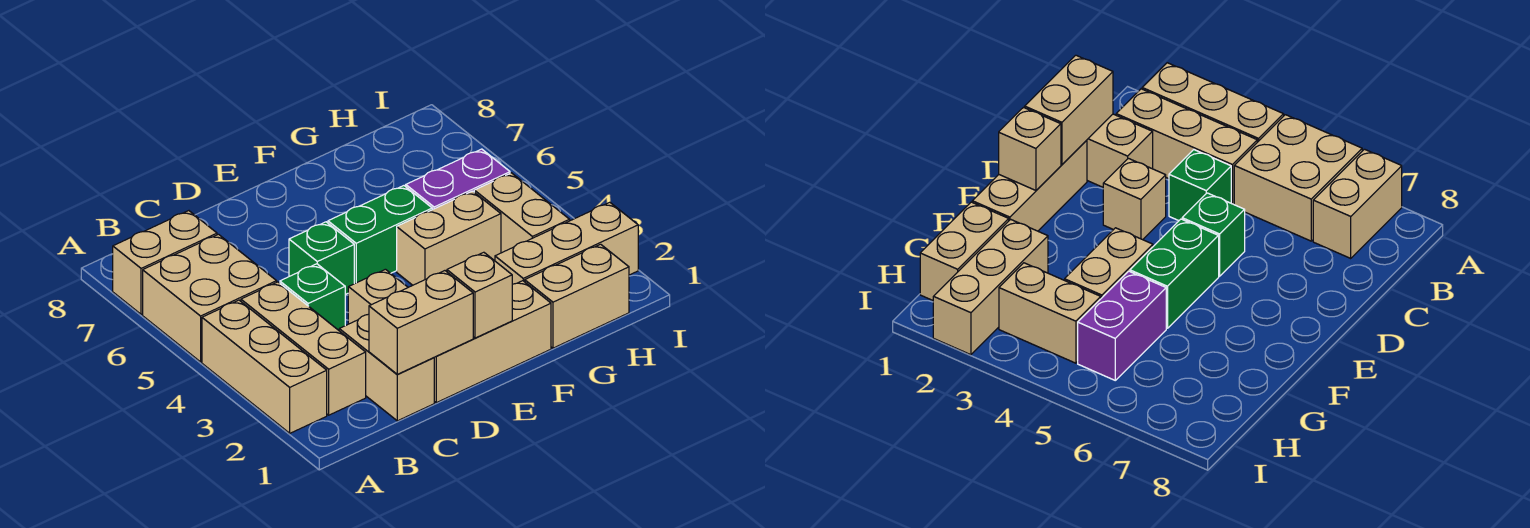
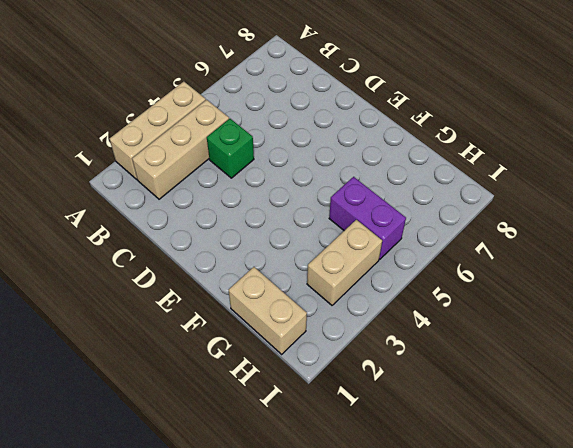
none -> tan 2x2 brick [143,234,277,362]
none -> tan 1x2 brick [113,211,217,314]
none -> tan 1x2 brick [339,314,434,421]

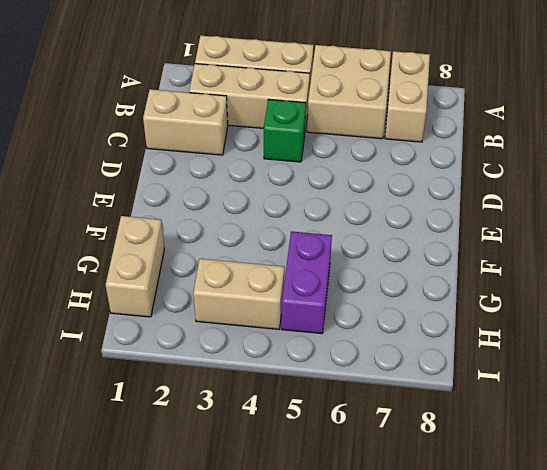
none -> tan 1x3 brick [434,281,551,403]
none -> tan 1x1 brick [348,269,408,324]
none -> green 1x1 brick [289,222,354,295]

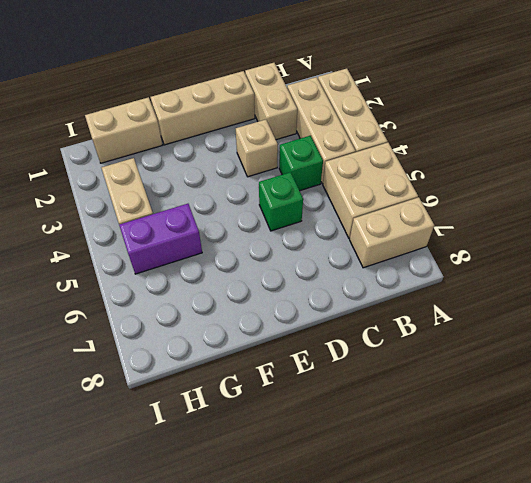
none -> green 1x2 brick [328,186,432,284]
none -> tan 1x2 brick [397,191,501,285]
none -> tan 1x3 brick [495,202,638,284]

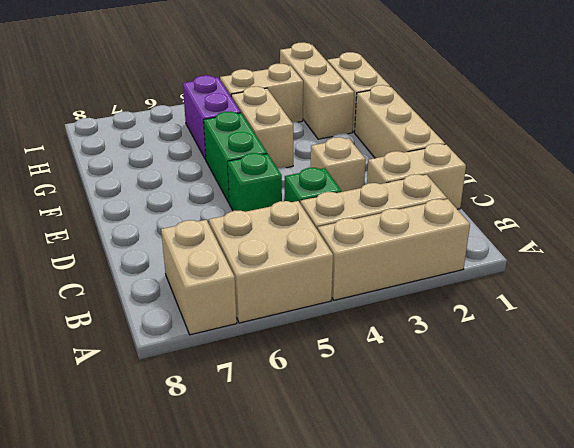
none -> tan 1x2 brick [369,271,473,374]
none -> tan 1x1 brick [447,252,512,338]

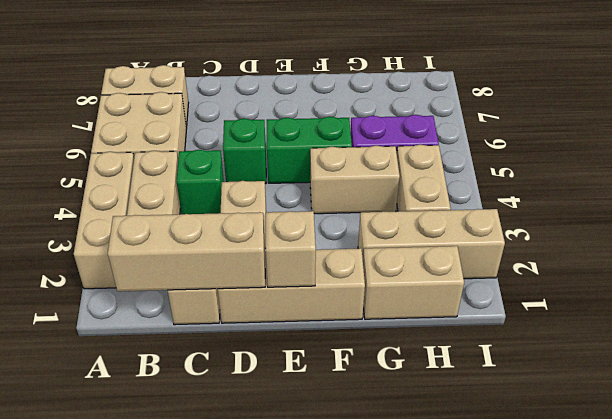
tan 1x3 brick [108,212,265,291] -> tan 1x2 brick [369,271,473,374]

